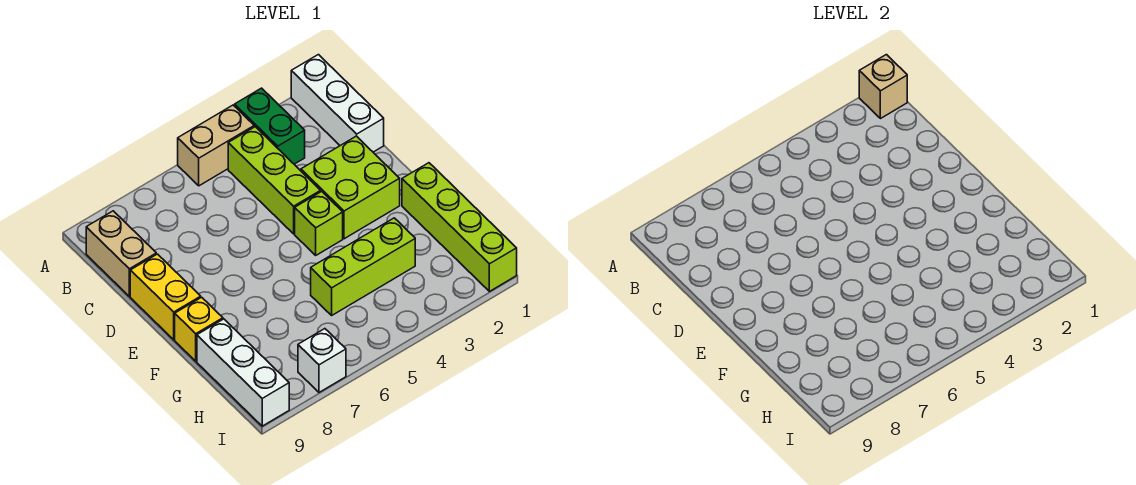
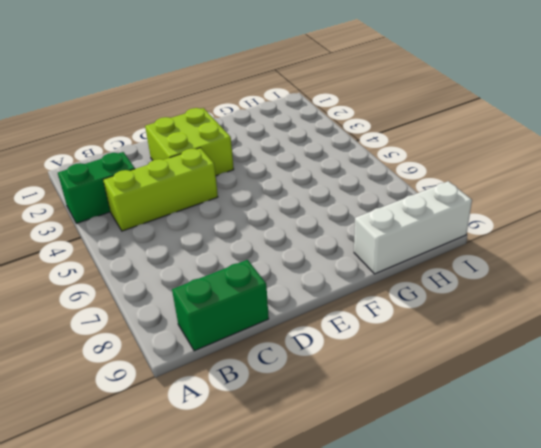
green 1x2 brick [172,260,269,351] -> tan 1x2 brick [86,211,156,296]
none -> white 1x3 brick [291,55,384,152]
none -> tan 1x2 brick [178,105,254,186]
none -> yellow 1x2 brick [130,254,201,340]

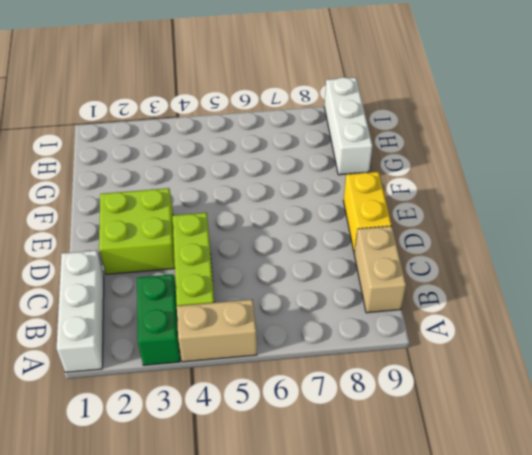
none -> lime 1x1 brick [295,192,343,255]
none -> lime 1x4 brick [402,163,517,292]
none -> yellow 1x1 brick [175,297,223,361]

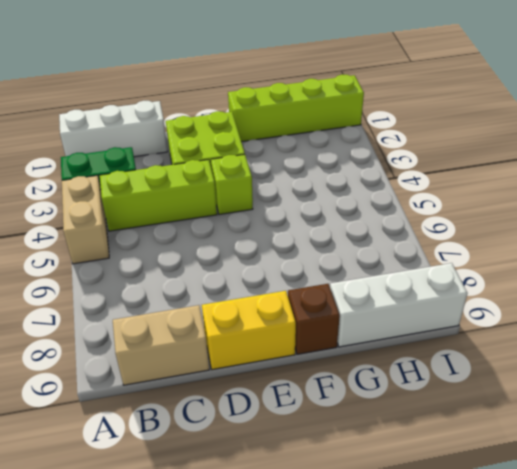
brown 1x1 brick [288,284,340,354] -> yellow 1x1 brick [175,297,223,361]
none -> lime 1x3 brick [311,218,415,315]
none -> white 1x1 brick [298,329,346,392]
none -> tan 1x1 brick [859,55,907,119]

